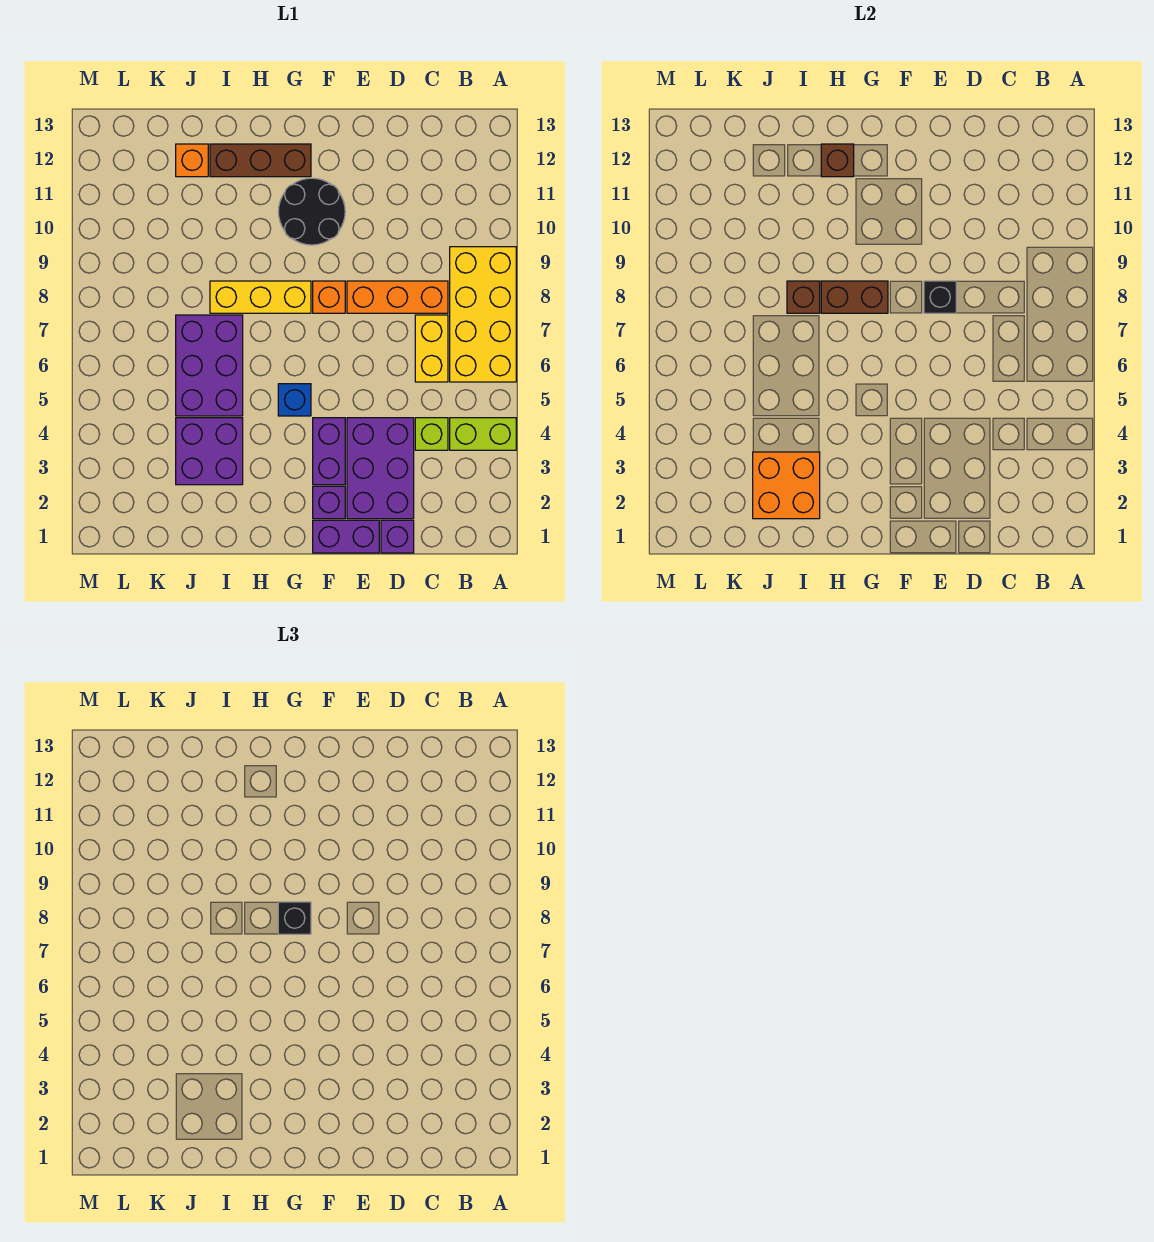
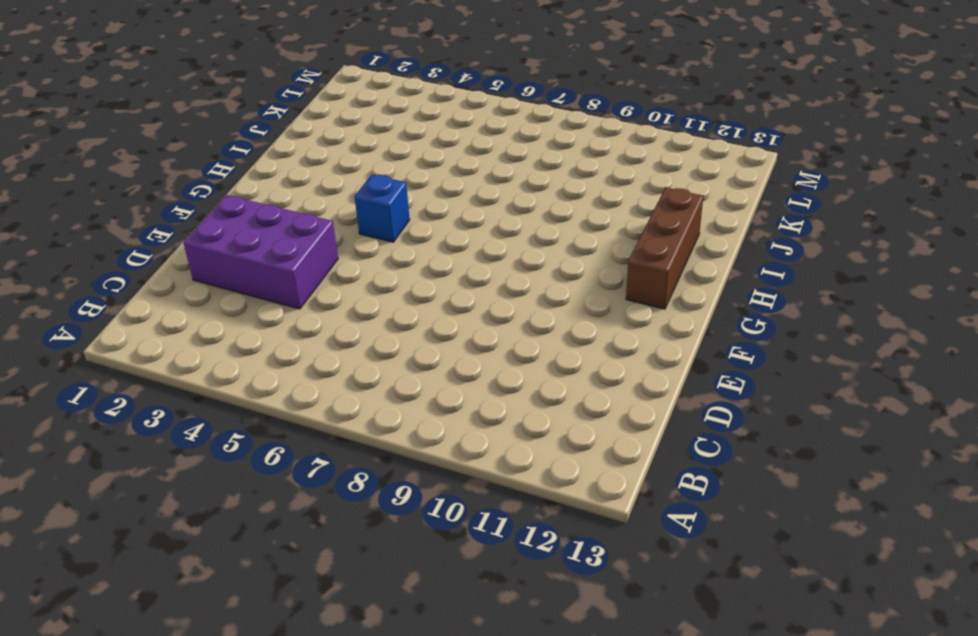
none -> lime 1x2 brick [450,418,516,450]
none -> yellow 2x4 brick [450,247,516,382]
none -> lime 1x1 brick [415,418,448,450]

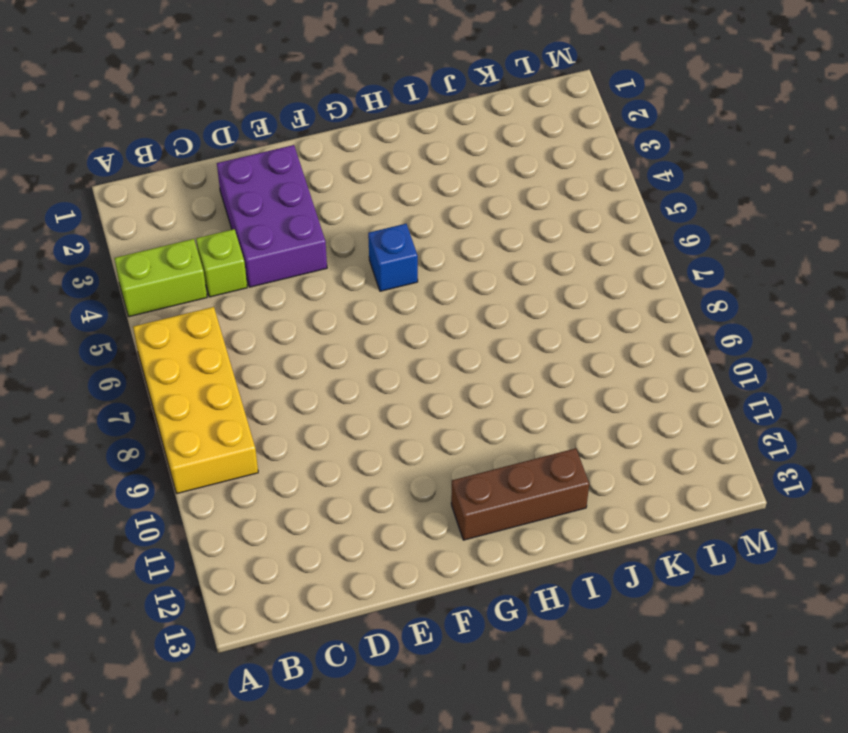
none -> yellow 1x2 brick [415,315,448,382]
none -> orange 1x3 brick [347,281,448,313]
none -> purple 1x1 brick [381,520,414,553]

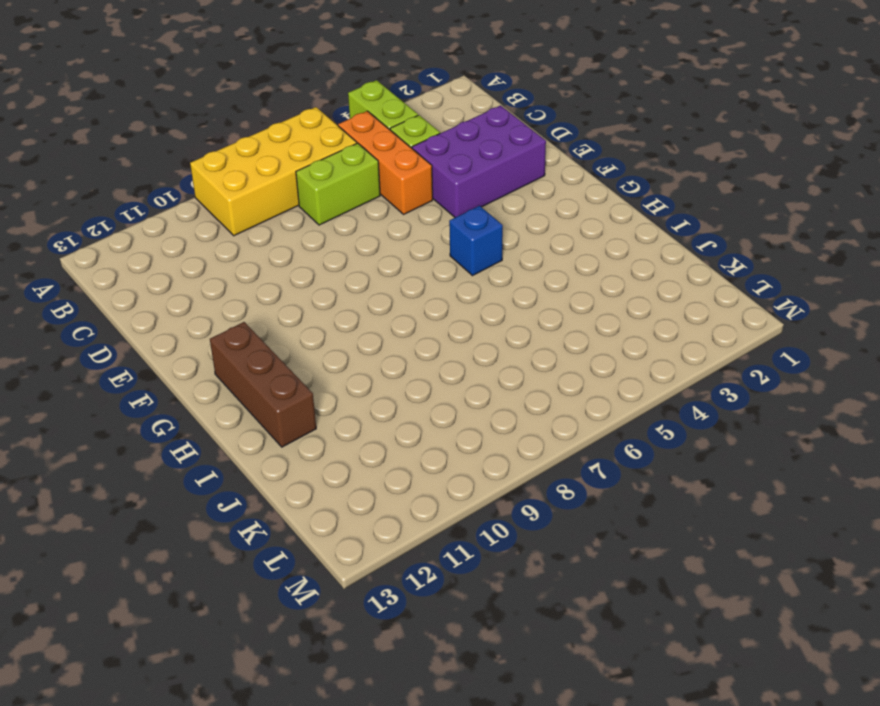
orange 1x3 brick [338,111,433,214] -> orange 1x3 brick moved to [347,281,448,313]
lime 1x2 brick [296,143,380,225] -> yellow 1x2 brick [415,315,448,382]
none -> purple 1x1 brick [381,520,414,553]
none -> purple 1x2 brick [313,520,379,553]
none -> purple 1x1 brick [313,486,345,519]

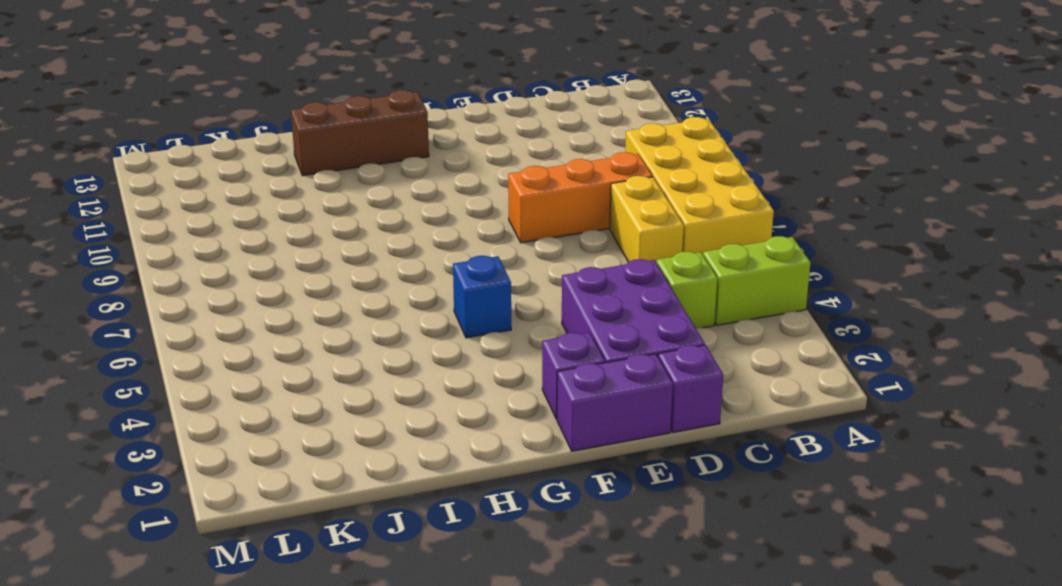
none -> purple 1x2 brick [313,418,345,485]
none -> orange 1x1 brick [313,281,345,313]
none -> black 2x2 round brick [278,178,345,245]

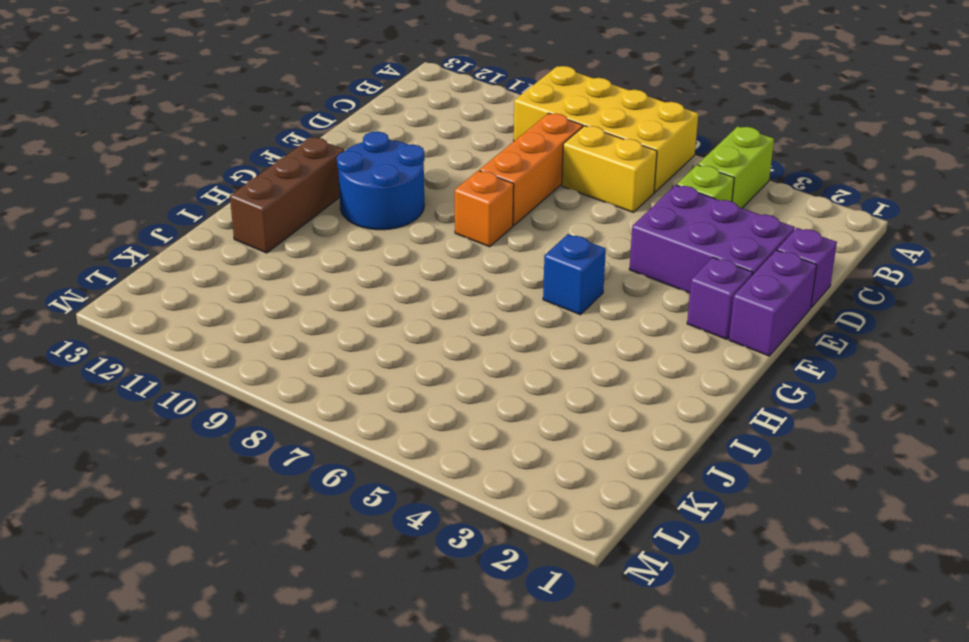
blue 2x2 round brick [337,131,425,230] -> black 2x2 round brick [278,178,345,245]
none -> purple 1x2 brick [313,418,345,485]
none -> yellow 1x3 brick [210,281,311,313]
none -> purple 2x2 brick [176,418,243,485]

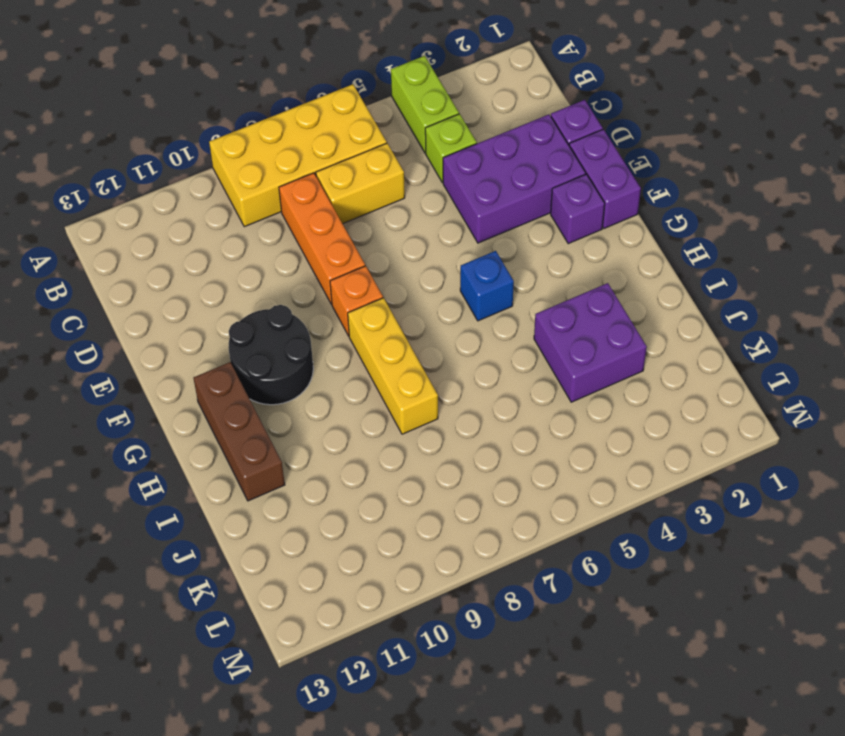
none -> purple 1x2 brick [313,418,345,485]
none -> purple 2x3 brick [176,315,243,416]
none -> orange 1x1 brick [176,144,208,177]

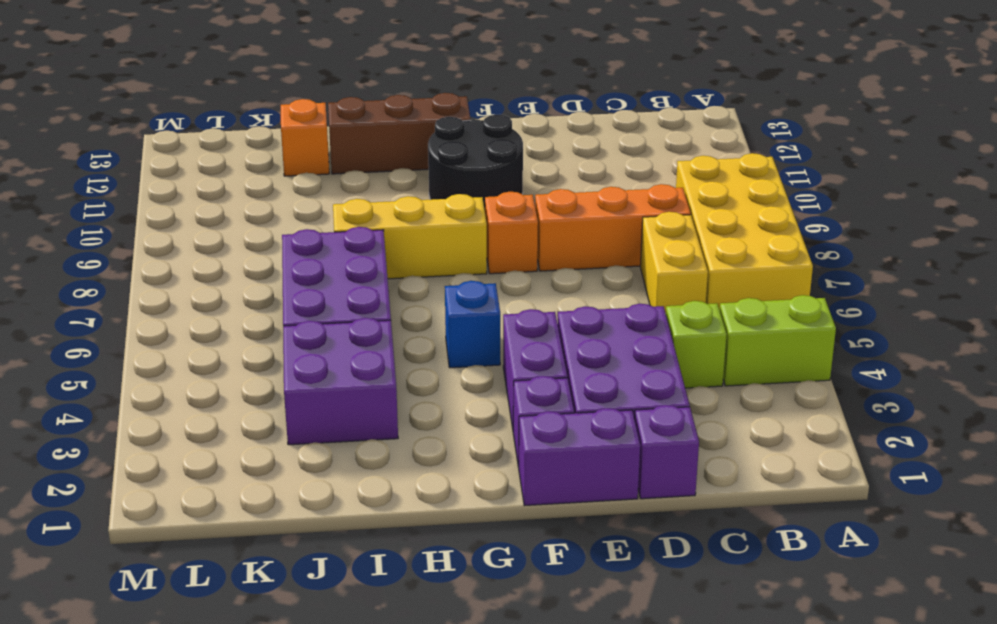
none -> black 1x1 brick [924,281,956,313]
none -> brown 1x2 brick [821,281,888,313]
none -> brown 1x1 brick [821,144,854,177]

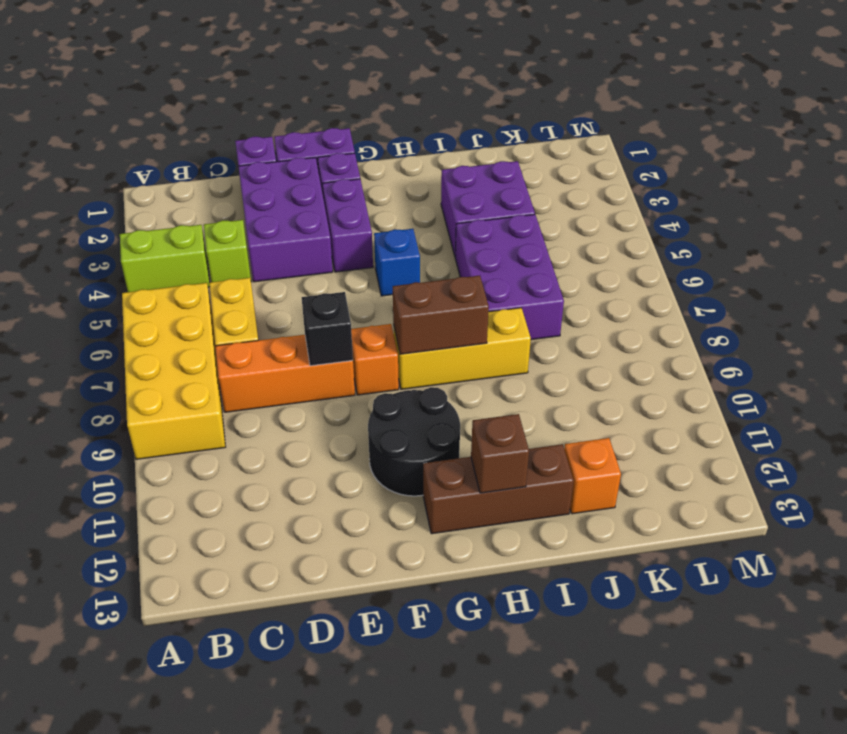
none -> orange 2x2 brick [753,452,820,519]
none -> brown 1x1 brick [787,281,820,313]
none -> black 1x1 brick [278,902,311,934]

